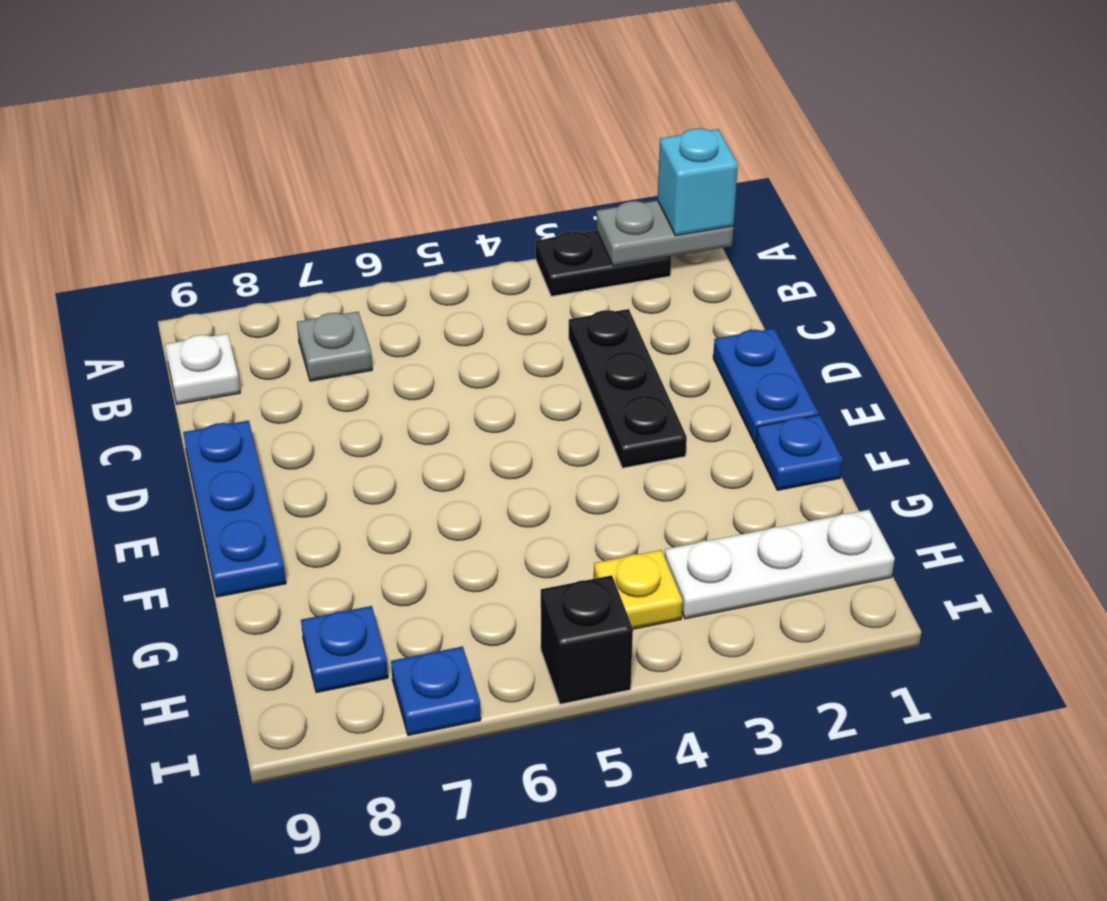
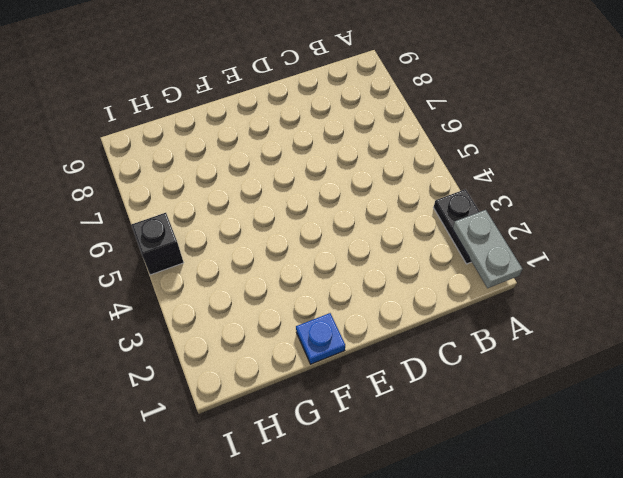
none -> grey 1x1 plate [297,312,372,381]
none -> white 1x1 plate [165,333,240,404]
none -> black 1x3 plate [569,309,687,468]

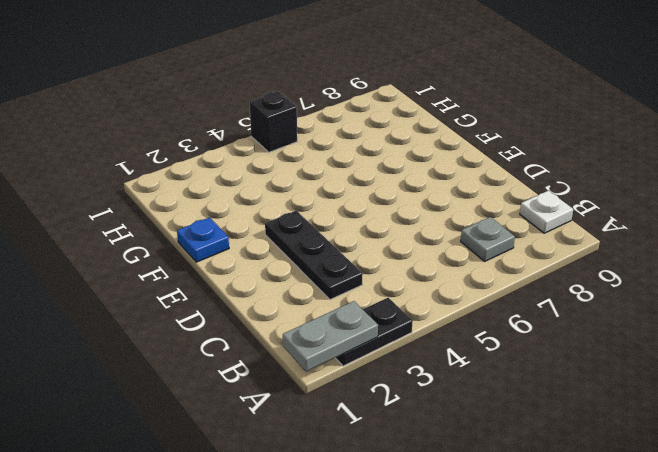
none -> blue 1x2 plate [713,328,819,444]
none -> blue 1x3 plate [183,421,286,597]
none -> white 1x3 plate [665,510,895,619]

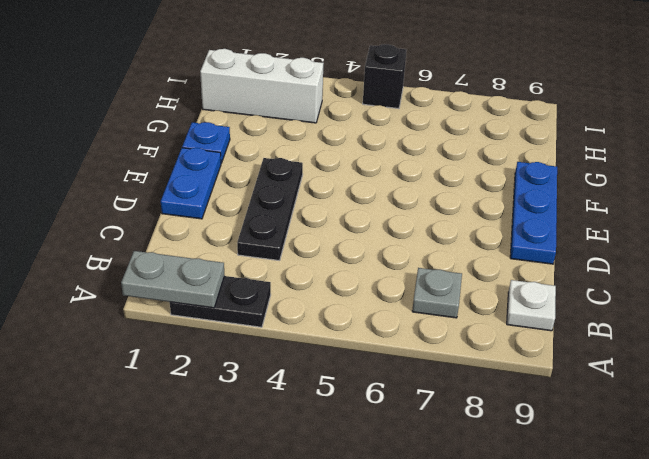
white 1x3 brick [200,49,323,123] -> white 1x3 plate [665,510,895,619]
none -> yellow 1x1 plate [594,550,683,629]
none -> blue 1x1 plate [301,606,388,693]
none -> blue 1x1 plate [391,646,481,736]

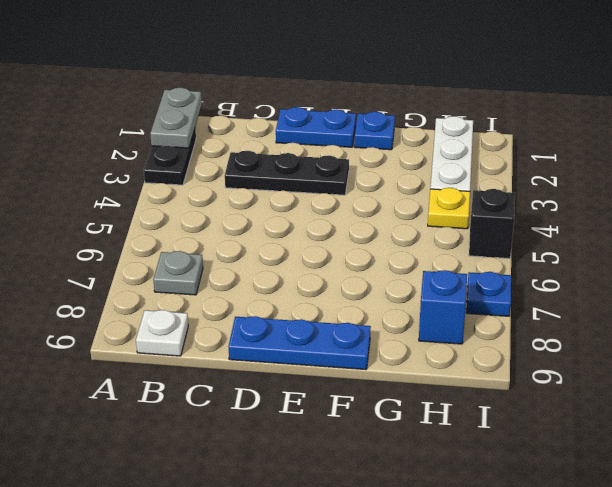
blue 1x1 brick [419,270,467,344] -> blue 1x1 plate [301,606,388,693]
none -> cyan 1x1 brick [658,128,738,236]

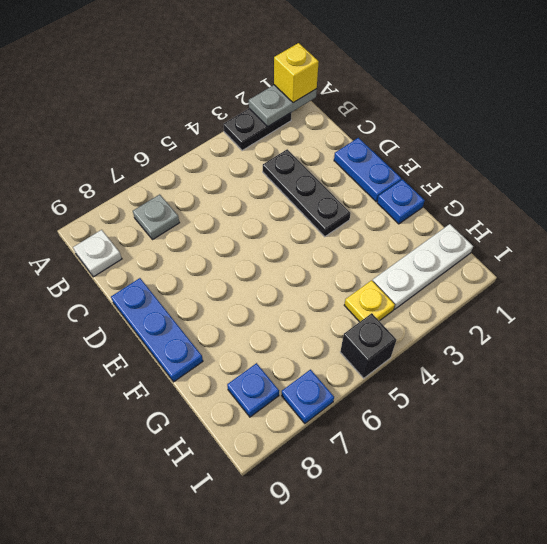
yellow 1x1 brick [274,43,319,103] -> cyan 1x1 brick [658,128,738,236]

